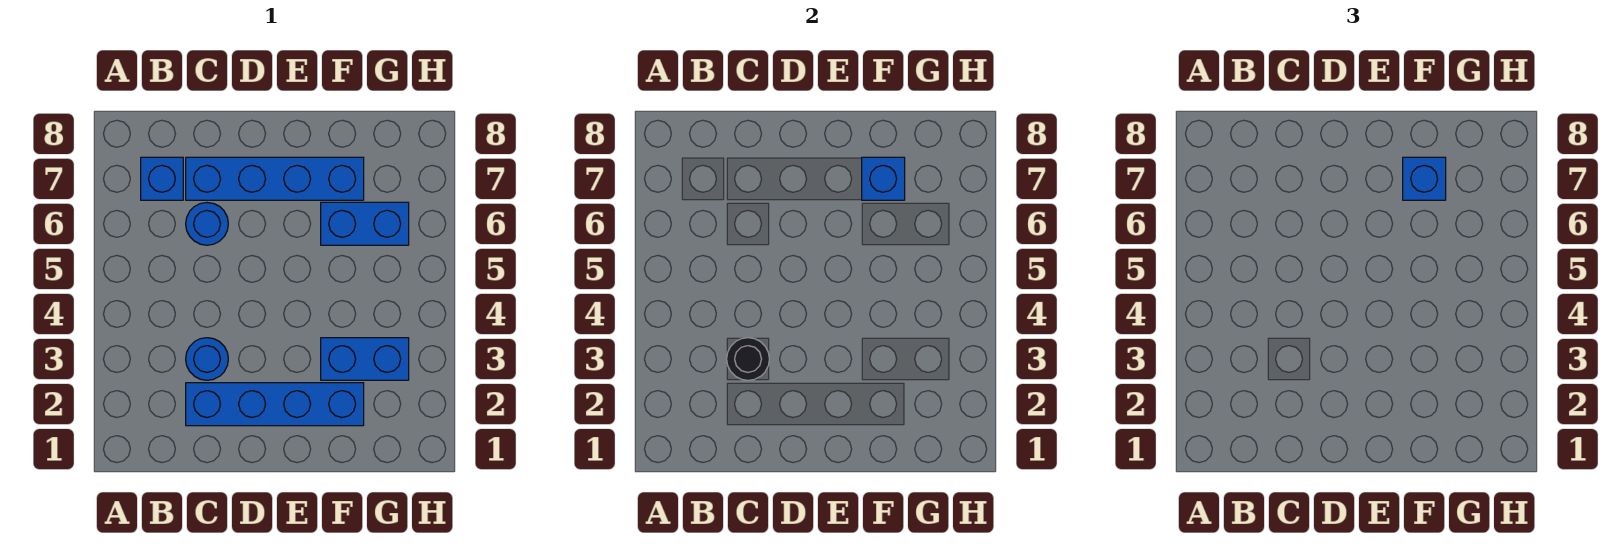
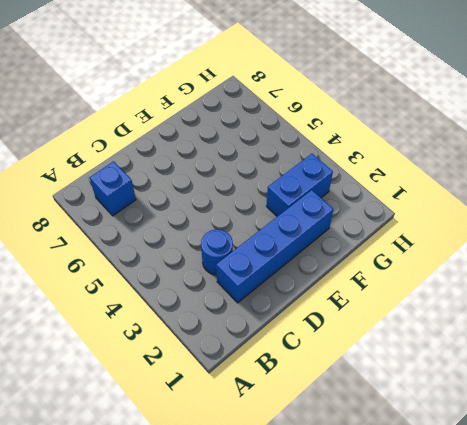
none -> blue 1x1 round brick [186,203,228,245]
none -> blue 1x4 brick [186,157,364,200]

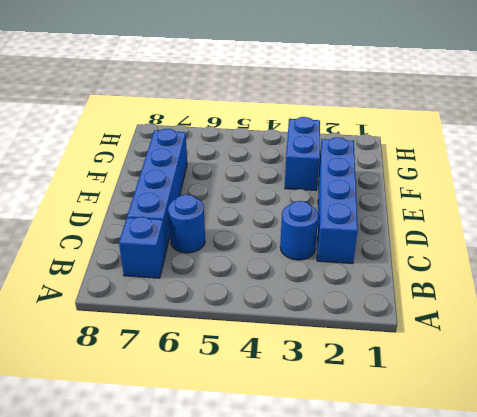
none -> blue 1x2 brick [321,202,409,245]
none -> black 1x1 round brick [727,338,769,380]

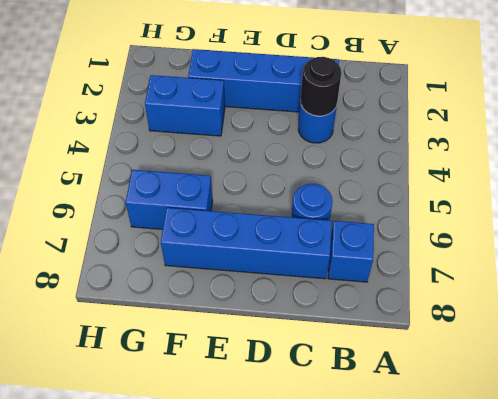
none -> blue 1x1 brick [862,157,905,200]
none -> blue 1x1 brick [1403,157,1446,200]

